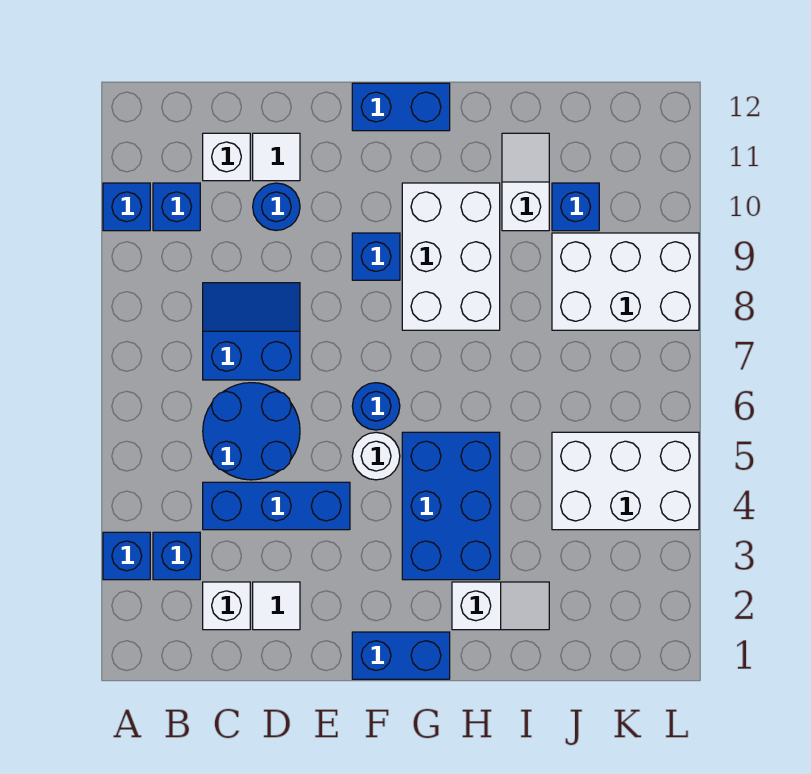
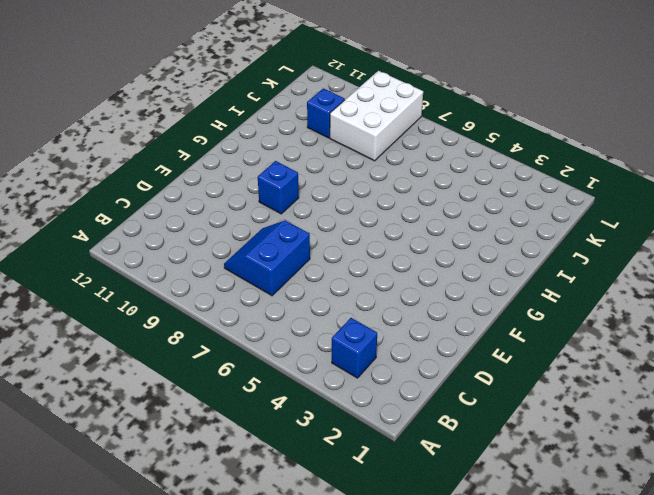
none -> blue 1x1 brick [103,532,150,580]
none -> blue 1x1 brick [103,183,150,231]
none -> blue 1x1 brick [153,183,200,231]

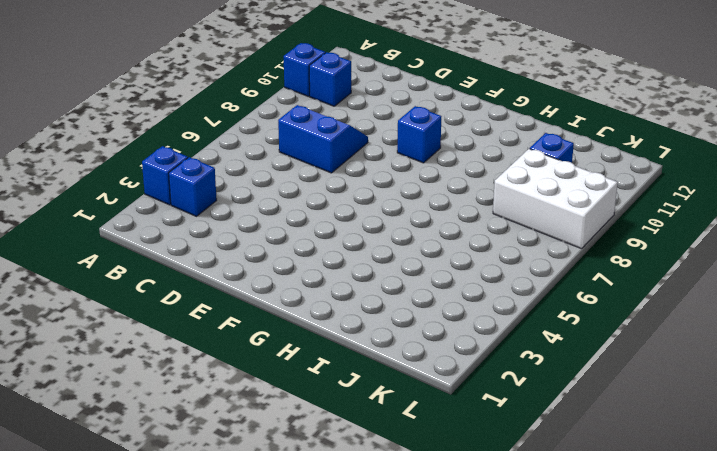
none -> white 1x1 brick [203,582,250,630]
none -> blue 1x3 brick [203,482,350,530]
none -> blue 2x2 round brick [203,383,300,480]

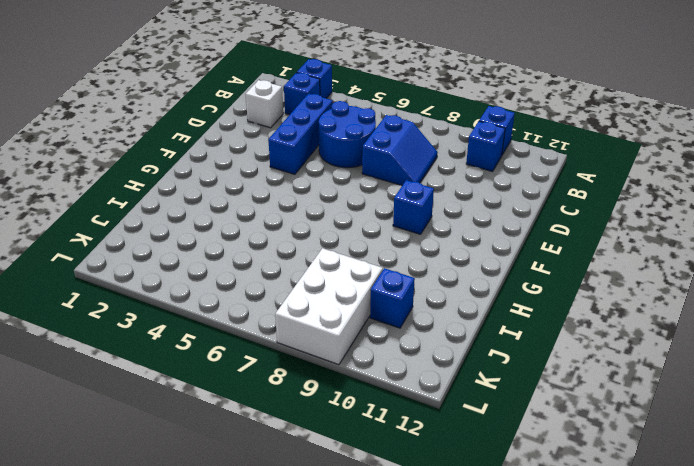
none -> white 1x1 brick [203,133,250,181]
none -> white 1x1 tile [253,582,300,630]
none -> blue 1x1 round brick [253,183,300,231]

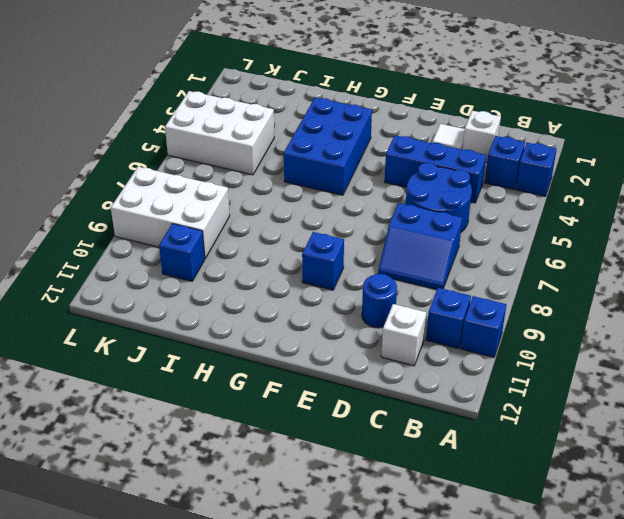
none -> white 1x1 tile [253,133,300,181]
none -> blue 1x2 brick [352,632,450,679]
none -> white 1x1 round brick [352,432,400,480]

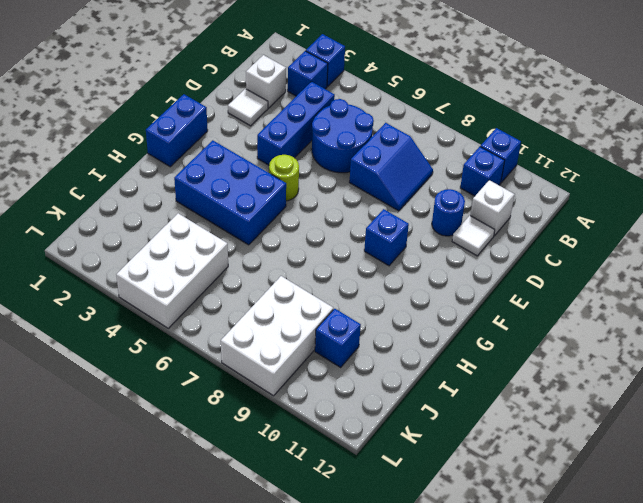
lime 1x1 round brick [269,155,299,201] -> white 1x1 round brick [352,432,400,480]
none -> blue 1x1 round brick [352,383,400,430]
none -> blue 1x2 brick [352,83,450,131]
none -> white 2x3 brick [402,183,500,330]

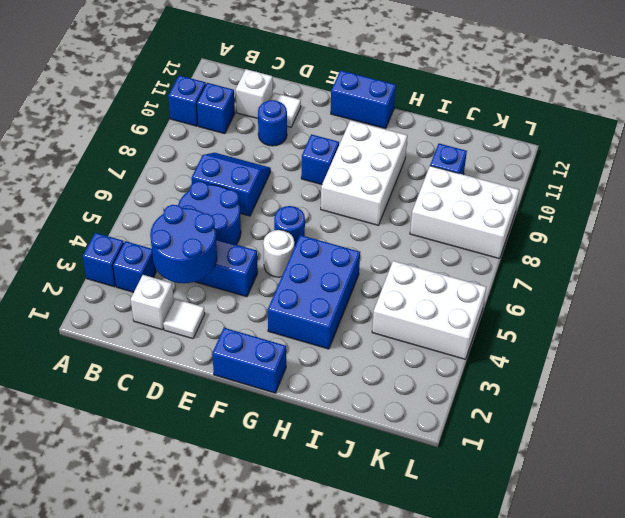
blue 2x2 round brick [150,205,217,283] -> none
none -> white 1x2 slope [452,582,549,630]
none -> white 1x2 slope [502,133,549,231]

